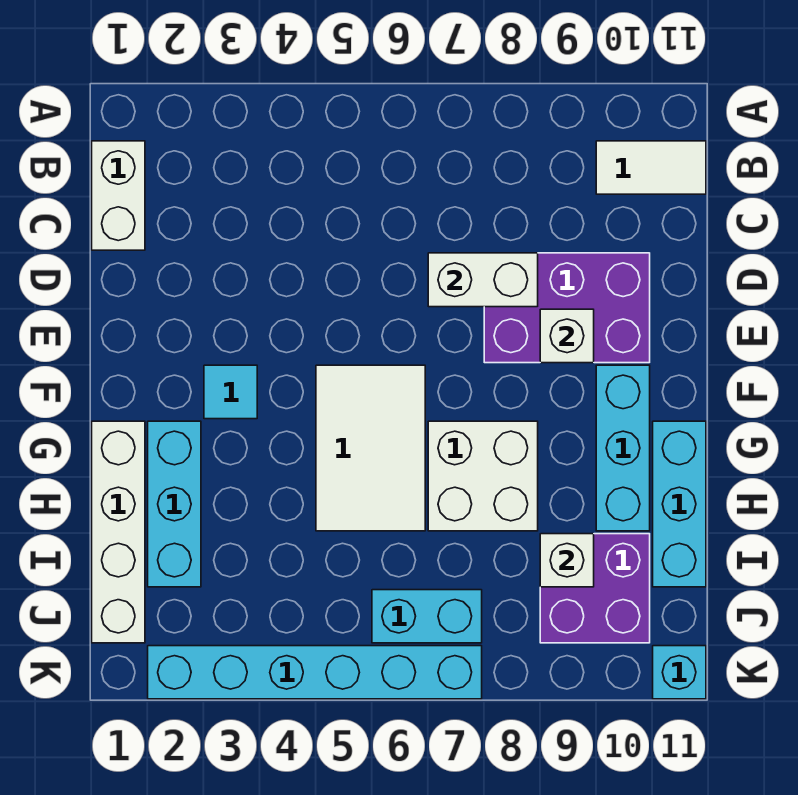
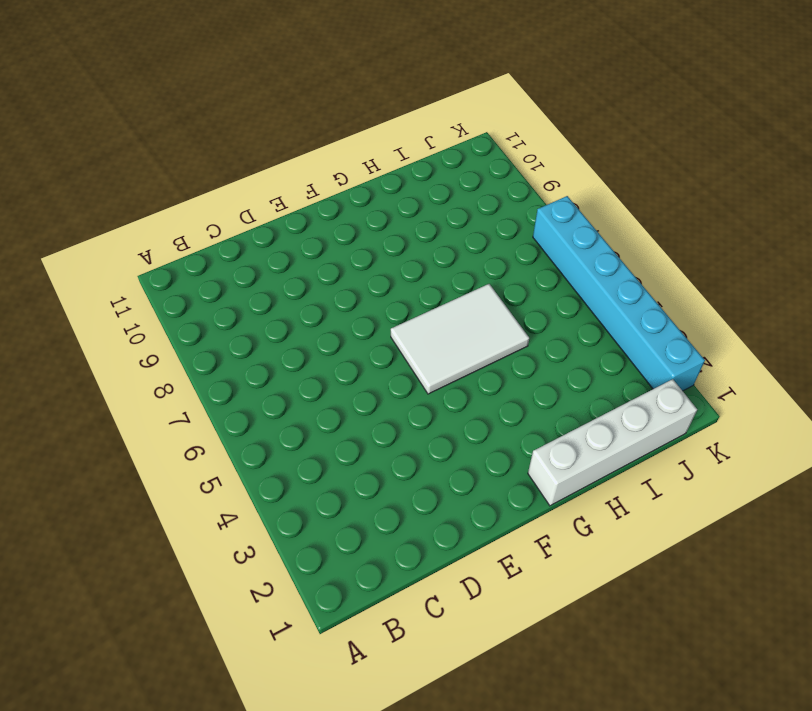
none -> white 1x2 brick [92,141,145,250]
none -> white 1x2 tile [596,141,706,194]
none -> purple 2x3 brick [484,253,650,363]

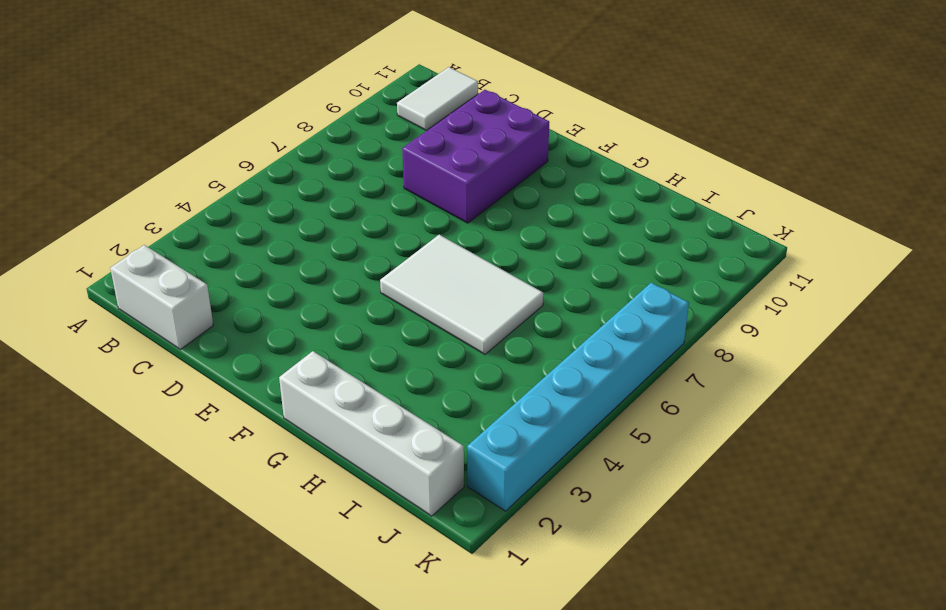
none -> cyan 1x1 tile [204,365,257,419]
none -> cyan 1x3 brick [596,365,650,531]
none -> cyan 1x3 brick [148,421,201,587]

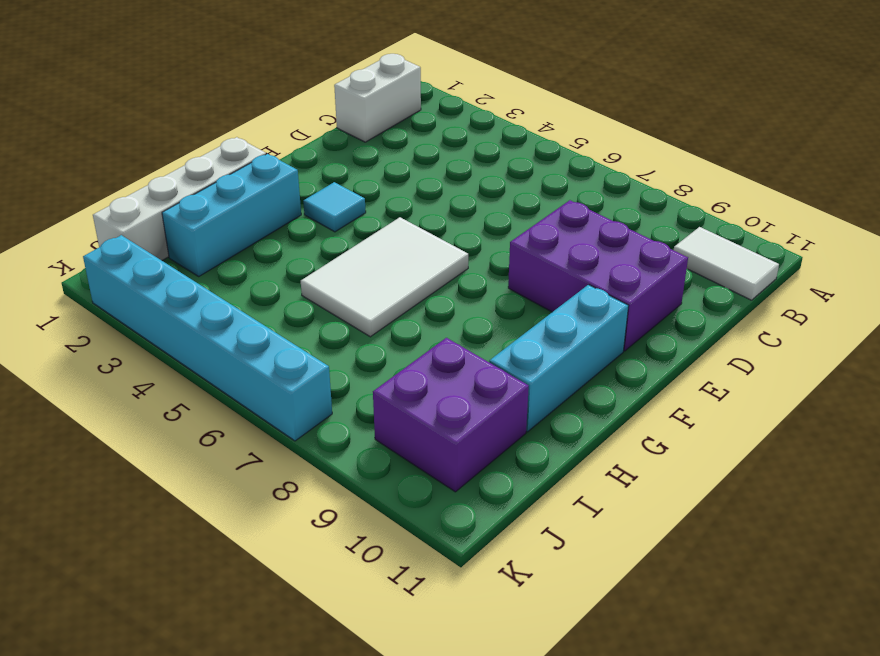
none -> white 2x2 brick [428,421,538,531]
none -> cyan 1x3 brick [653,421,706,587]
none -> cyan 1x2 brick [372,590,482,643]

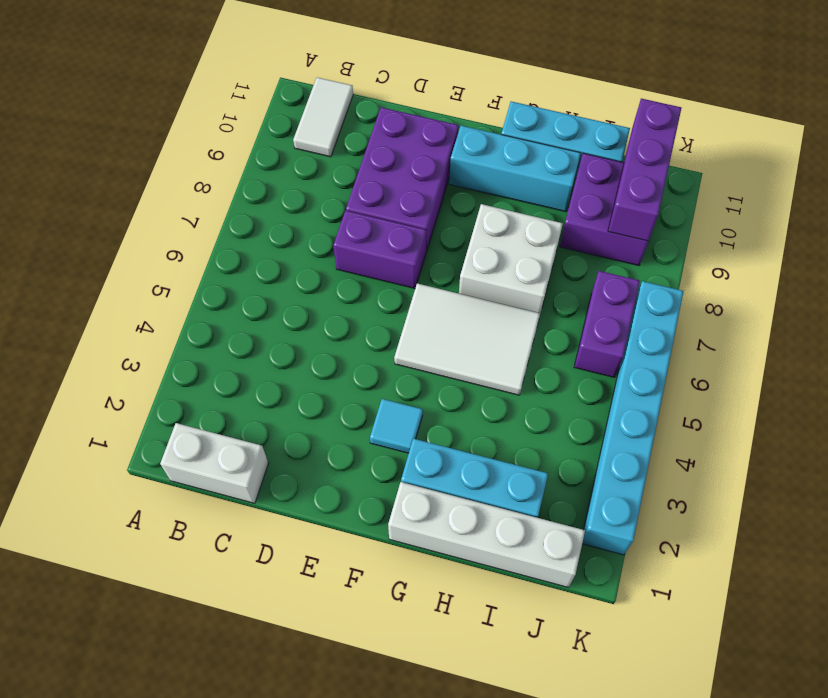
purple 1x2 brick [333,211,426,288] -> none
purple 1x2 brick [574,271,640,377] -> cyan 1x2 brick [372,590,482,643]
purple 1x3 brick [608,99,681,241] -> none
none -> cyan 1x1 brick [653,646,706,699]
none -> white 1x2 brick [428,253,538,307]
none -> white 1x1 brick [540,309,594,363]

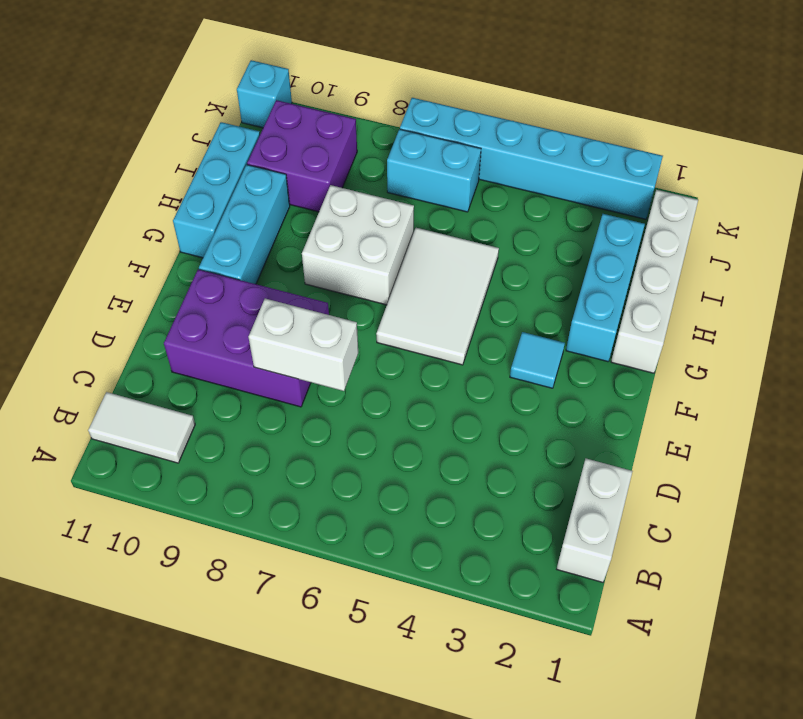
none -> white 1x1 brick [540,309,594,363]
none -> white 1x1 brick [540,534,594,587]

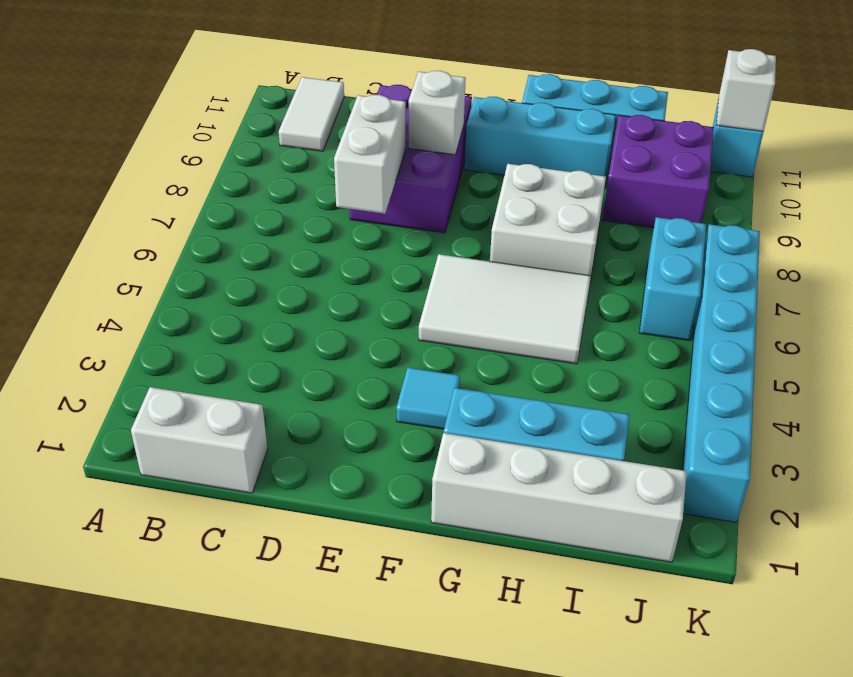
white 1x1 brick [716,49,776,131] -> white 1x1 brick moved to [540,534,594,587]

